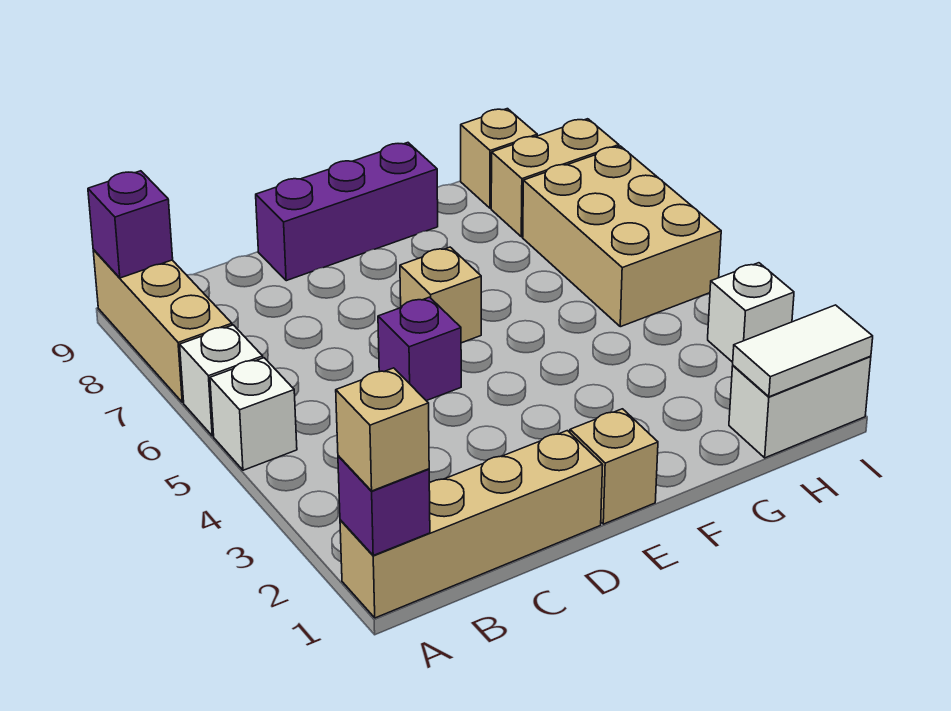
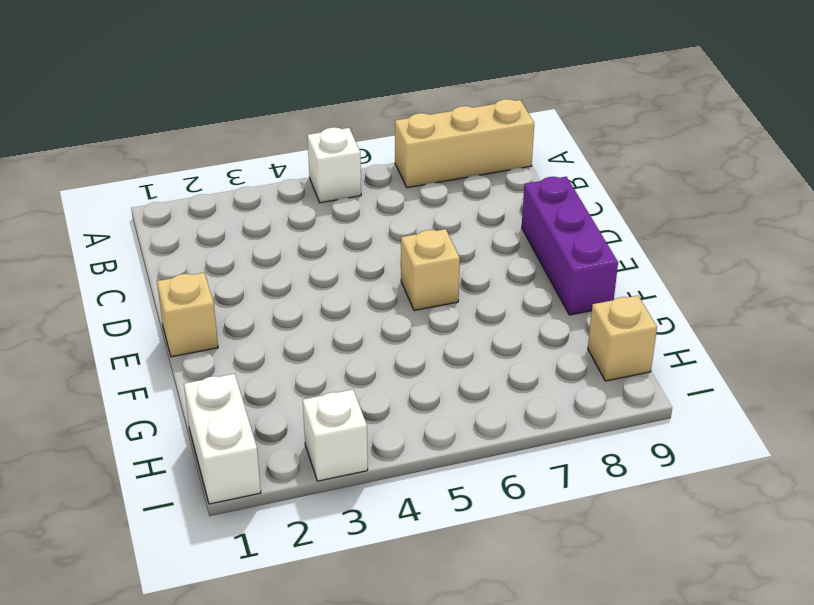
none -> tan 1x4 brick [340,431,603,618]
none -> white 1x1 brick [180,325,263,436]
none -> purple 1x1 brick [378,297,461,401]

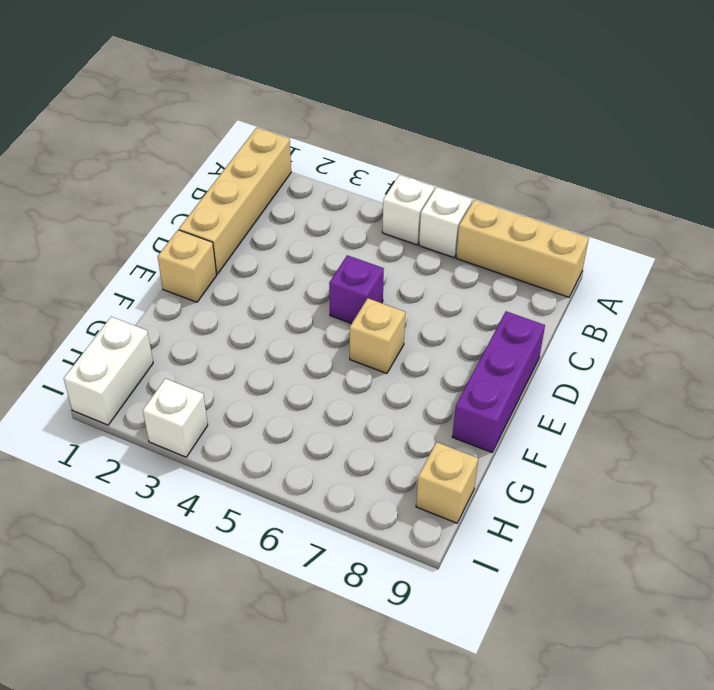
none -> tan 2x3 brick [523,146,721,327]
none -> tan 1x2 brick [491,119,619,237]
none -> purple 1x1 brick [338,456,430,555]

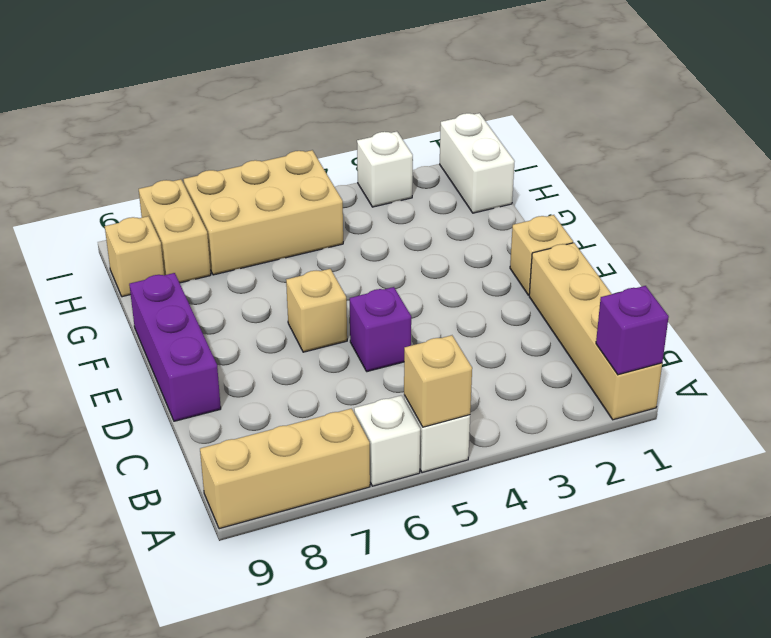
tan 1x1 brick [404,335,472,427] -> tan 1x1 brick moved to [336,368,429,491]
none -> purple 1x1 brick [88,171,173,278]
none -> white 1x2 tile [733,305,873,397]

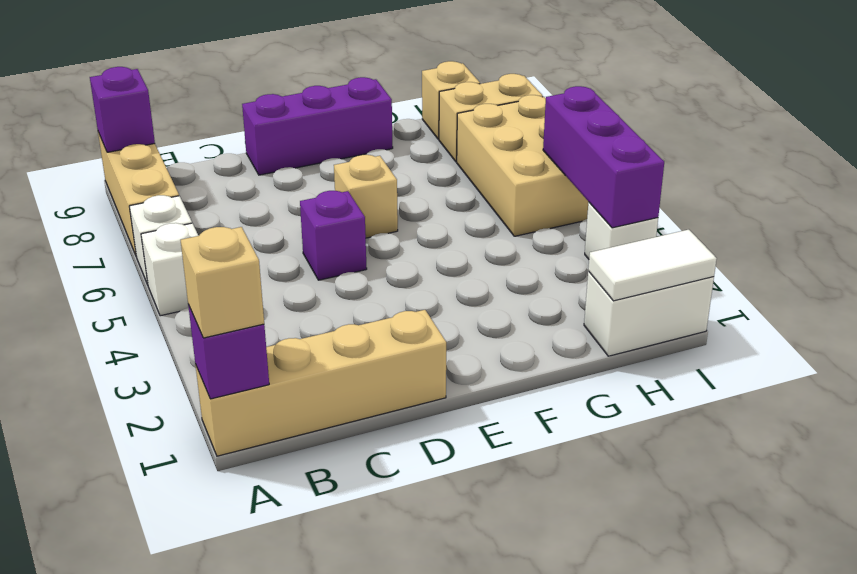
purple 1x3 brick [543,86,664,228] -> none
none -> tan 1x1 brick [570,409,658,524]

